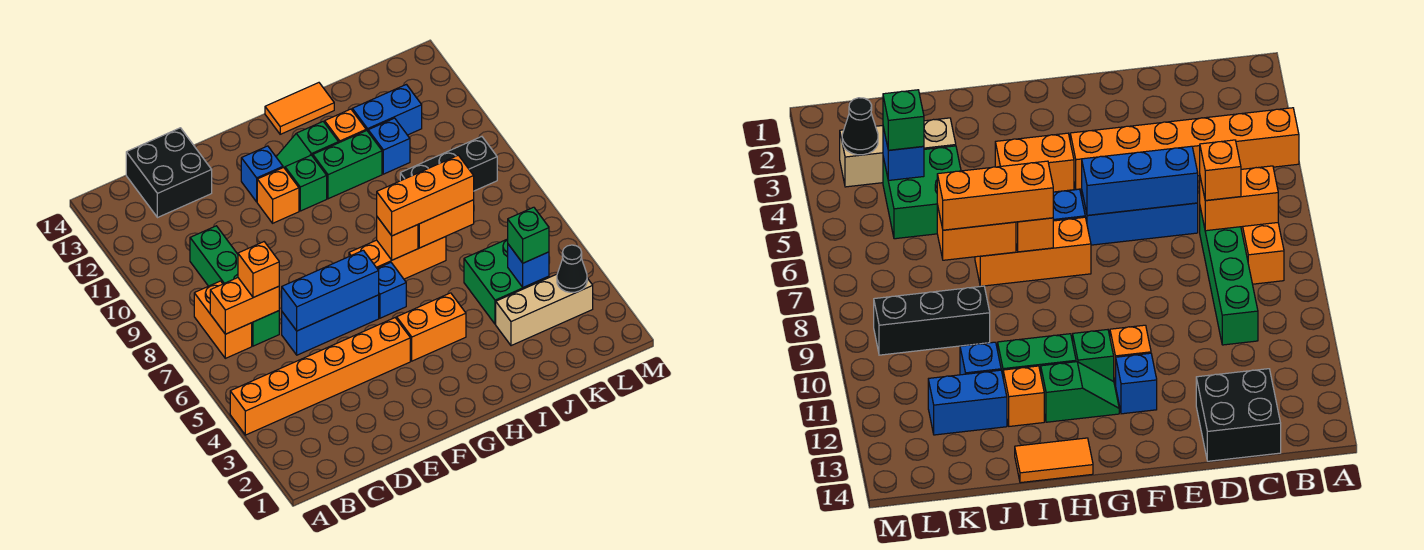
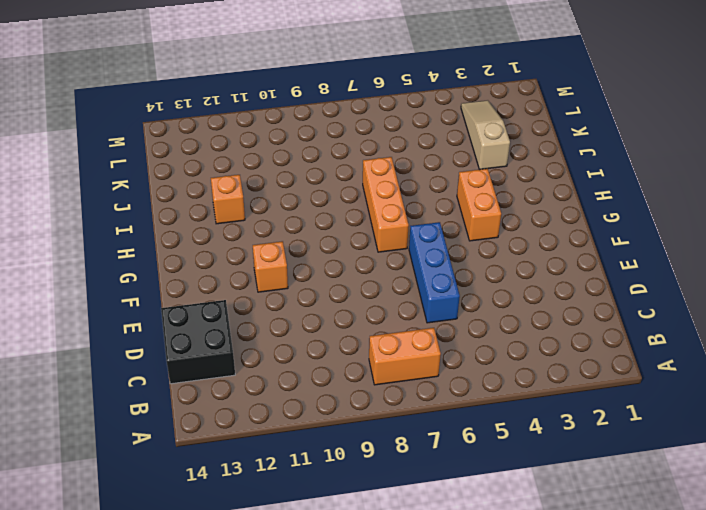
tan 1x3 slope [461,100,510,170] -> tan 1x3 brick [496,274,593,346]
none -> orange 1x6 brick [230,318,410,435]
none -> green 1x4 brick [190,226,279,346]
none -> blue 1x1 brick [241,146,283,202]

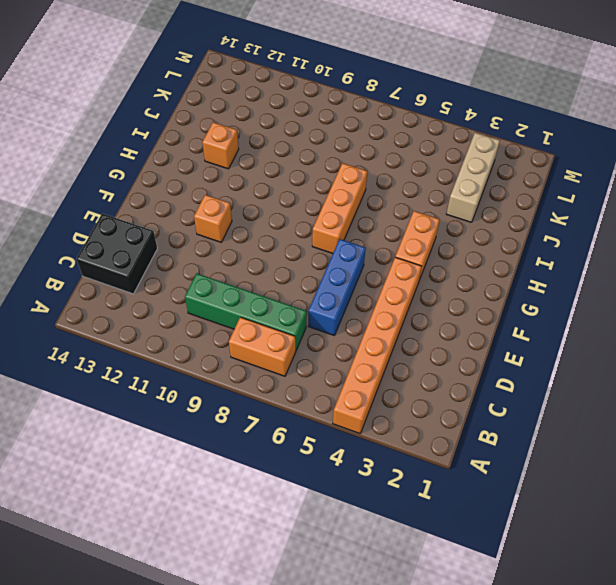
none -> blue 1x1 brick [241,146,283,202]
none -> blue 1x1 brick [377,263,406,318]
none -> green 1x1 brick [285,155,327,211]

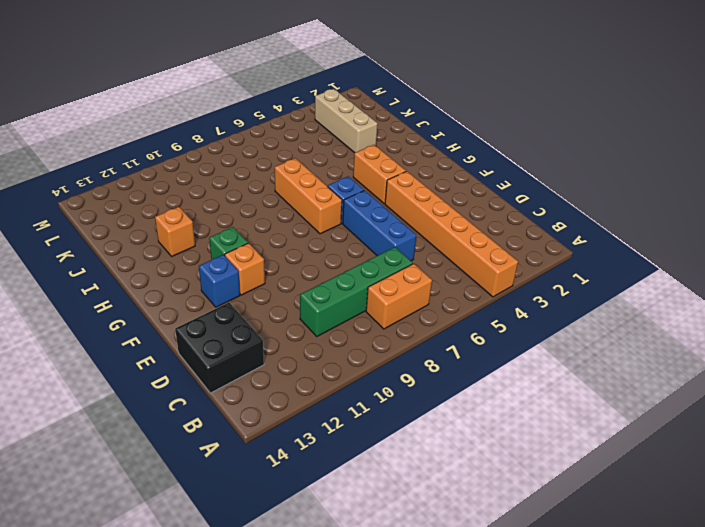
none -> green 1x2 slope [276,122,338,168]
none -> green 1x2 brick [313,130,382,199]
none -> orange 1x2 tile [265,83,334,134]

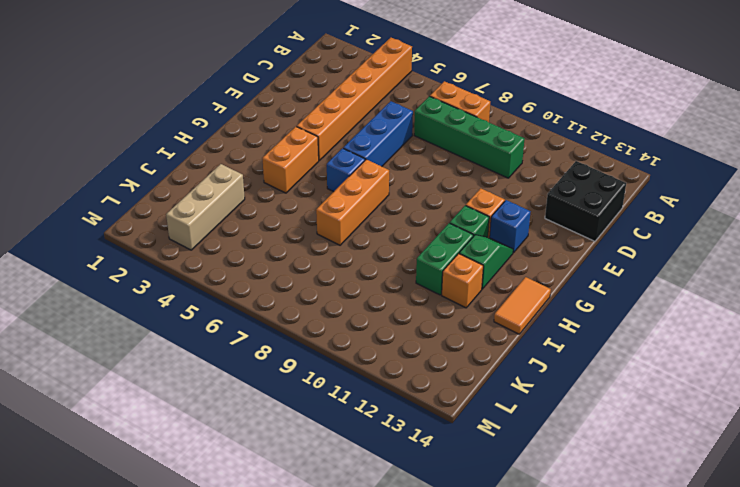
none -> green 2x2 brick [464,239,549,324]
none -> black 1x3 brick [400,137,497,191]
none -> blue 1x1 brick [368,118,410,174]

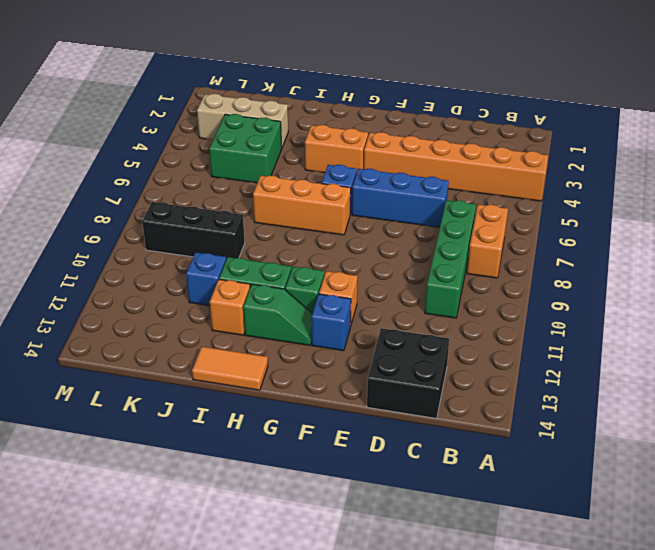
none -> blue 1x2 brick [352,84,422,135]
none -> orange 1x2 brick [210,278,279,334]
none -> blue 1x3 brick [282,250,379,331]

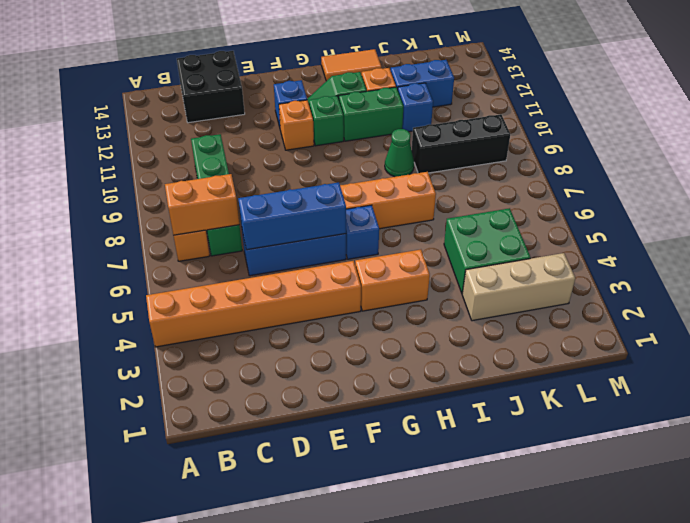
green 1x1 cone [385,129,414,177] -> none
none -> orange 1x1 brick [377,217,418,260]
none -> orange 1x2 brick [418,200,474,248]
none -> blue 1x1 brick [508,244,549,287]

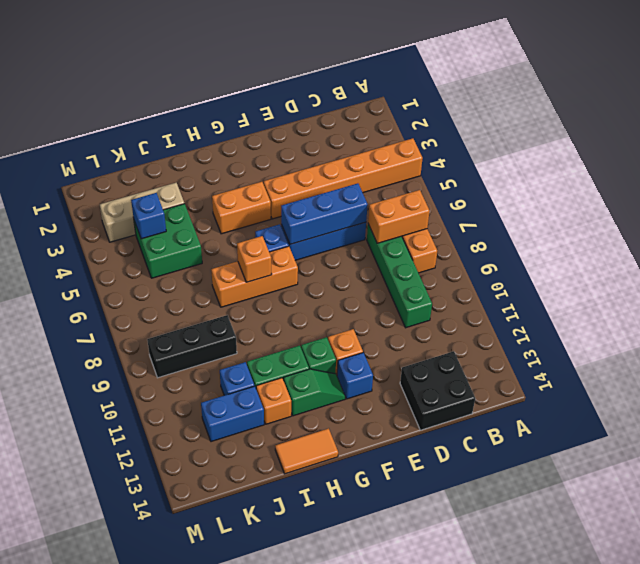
none -> orange 1x2 brick [418,200,474,248]
none -> black 1x1 cone [557,245,587,292]
none -> orange 1x1 brick [238,242,279,298]

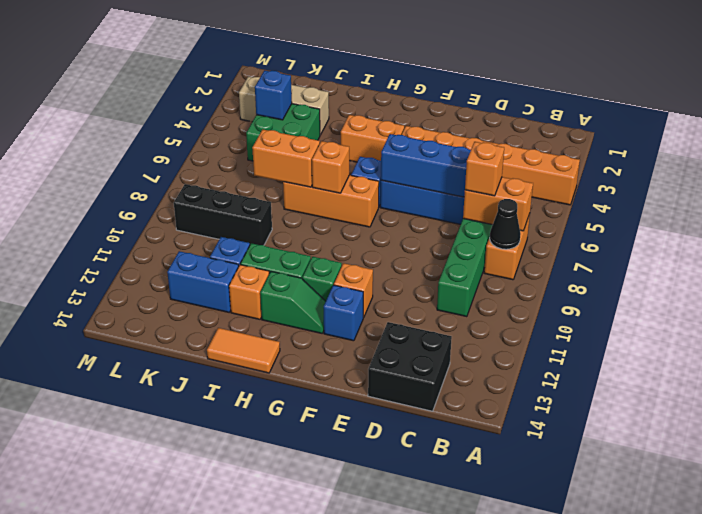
black 1x1 cone [490,199,521,249] -> black 1x1 cone moved to [557,245,587,292]
none -> orange 1x3 brick [377,155,474,236]
none -> green 1x1 brick [508,207,549,263]

